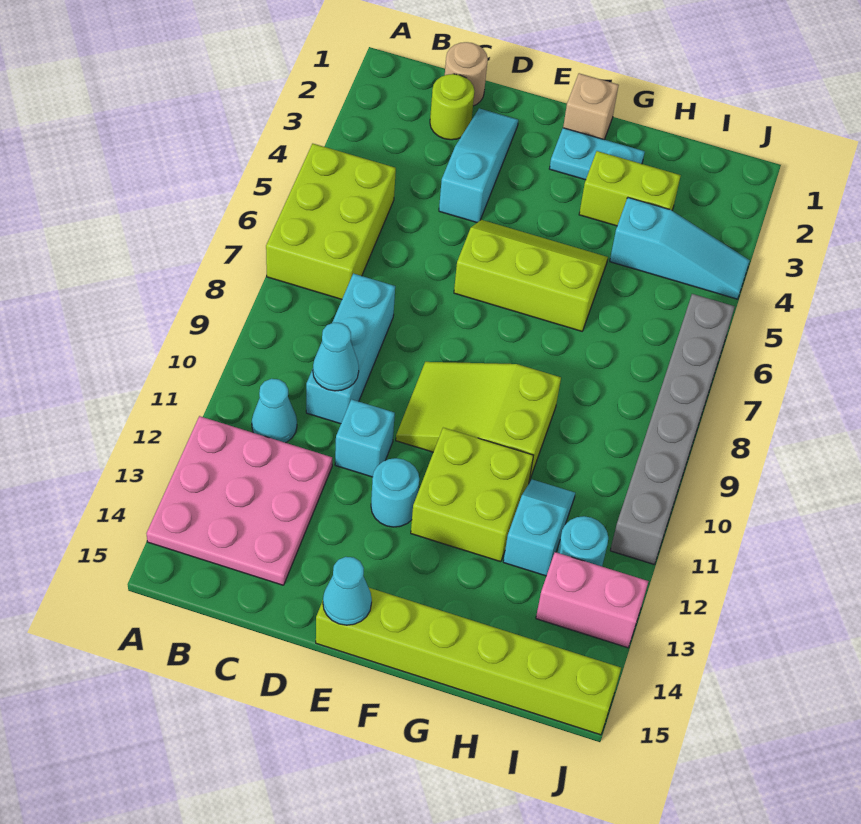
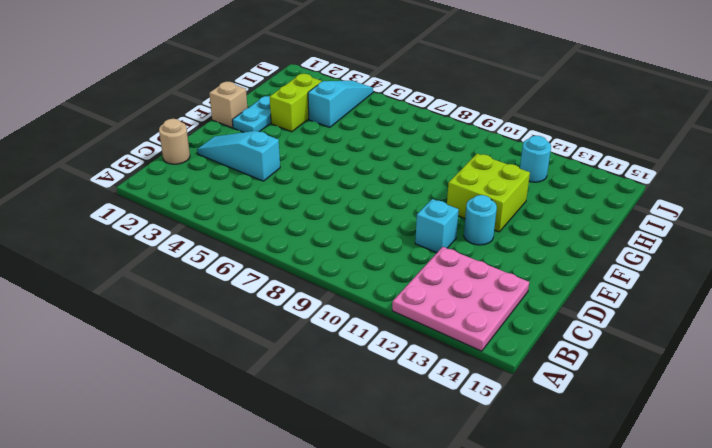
none -> lime 2x3 brick [266,144,396,299]
none -> cyan 1x1 cone [252,379,297,443]
none -> lime 1x1 round brick [430,74,474,140]

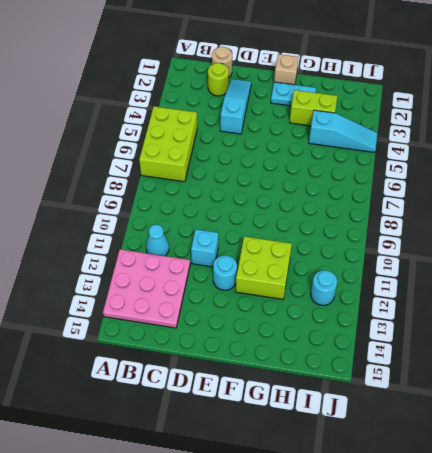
none -> cyan 1x3 brick [306,274,395,424]
none -> lime 2x3 slope [454,220,608,331]
none -> lime 2x3 slope [396,362,561,481]

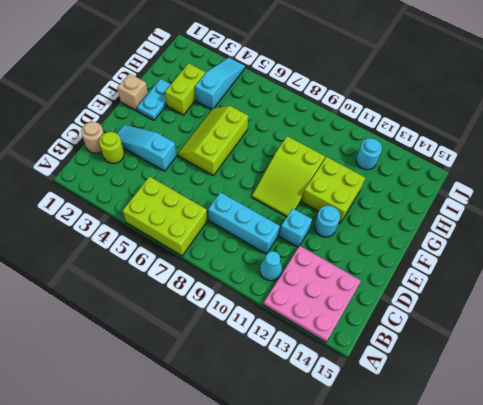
none -> lime 1x6 brick [316,588,621,735]
none -> cyan 1x2 slope [503,479,575,576]
none -> pink 1x2 brick [536,552,649,648]

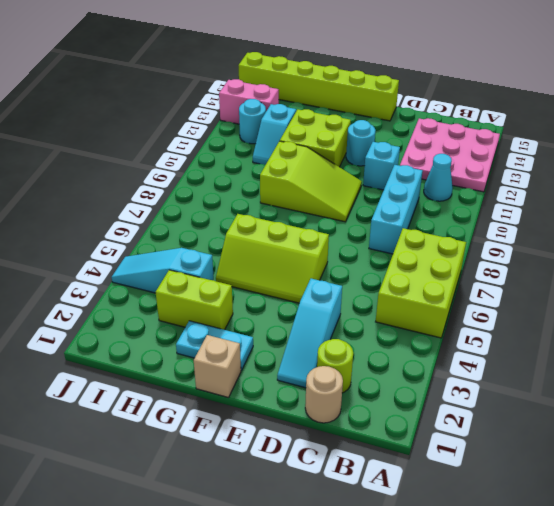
none -> grey 1x6 brick [610,294,735,564]
none -> cyan 1x1 cone [313,323,359,391]
none -> cyan 1x1 cone [323,557,372,625]

